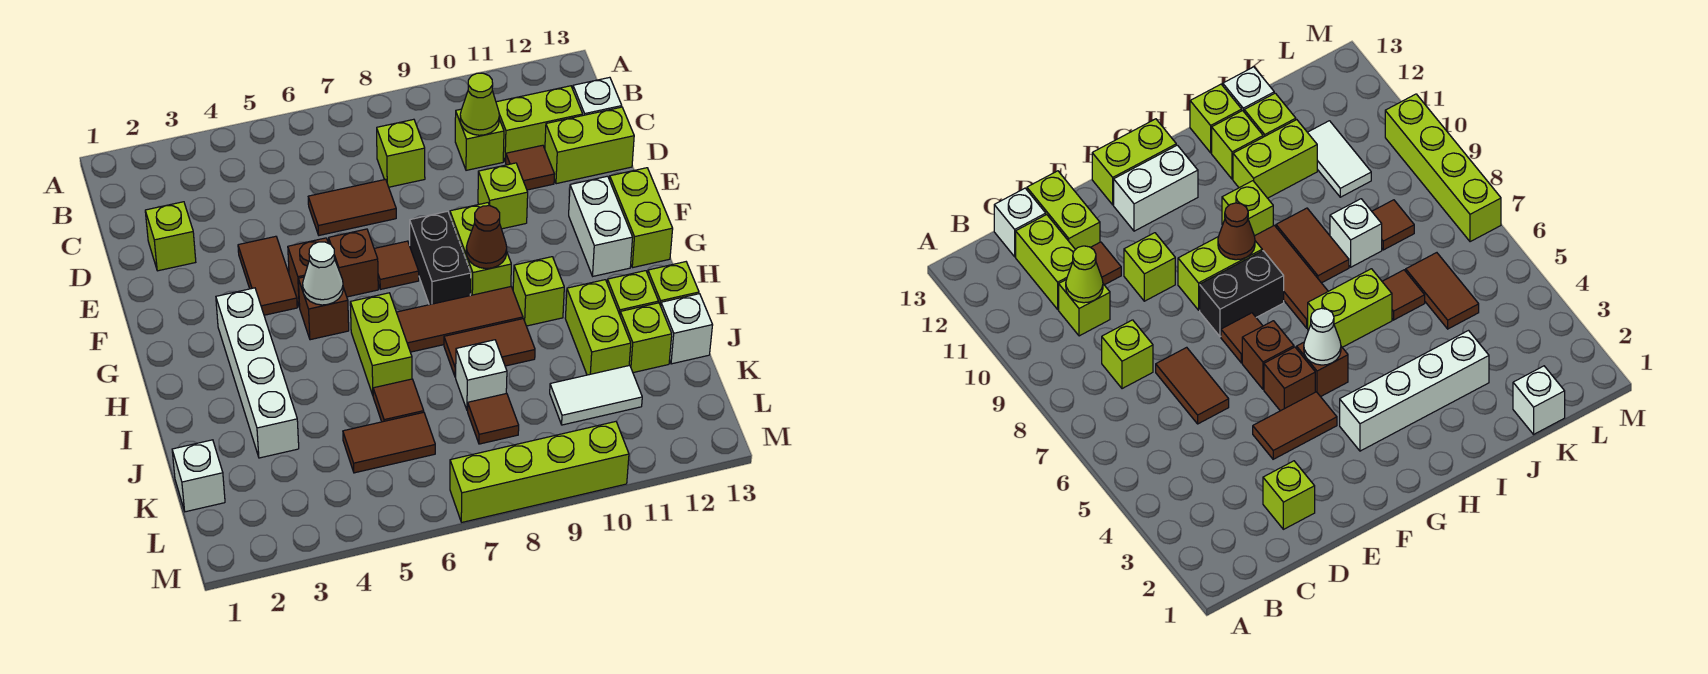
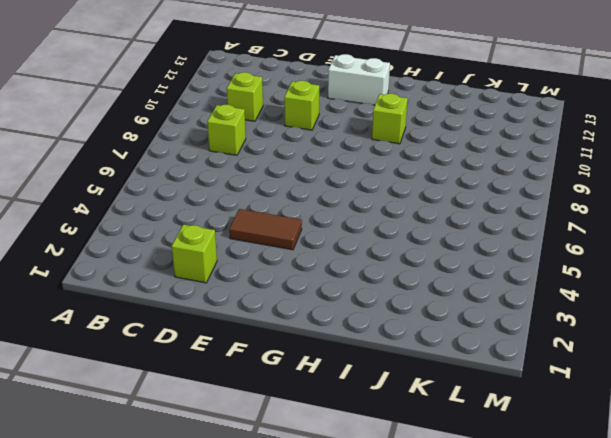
none -> lime 1x2 brick [496,86,583,162]
none -> white 1x1 brick [573,77,622,115]
none -> brown 1x2 tile [308,179,396,235]
none -> brown 1x1 tile [506,145,554,190]

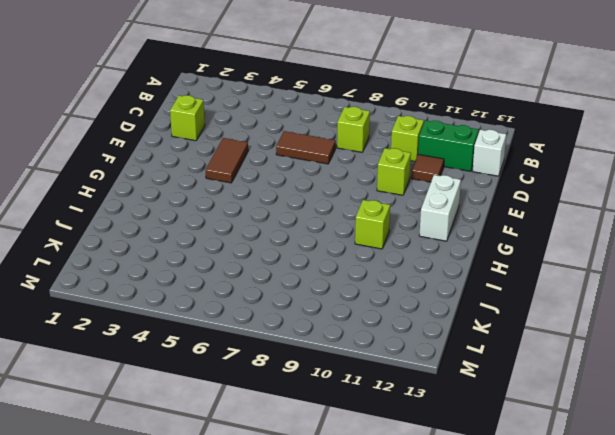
green 1x2 brick [418,120,479,171] -> lime 1x2 brick [496,86,583,162]
none -> lime 1x2 brick [545,107,634,184]
none -> brown 1x1 brick [288,238,328,307]
none -> brown 1x1 brick [329,229,378,297]
none -> brown 1x1 tile [374,241,419,289]

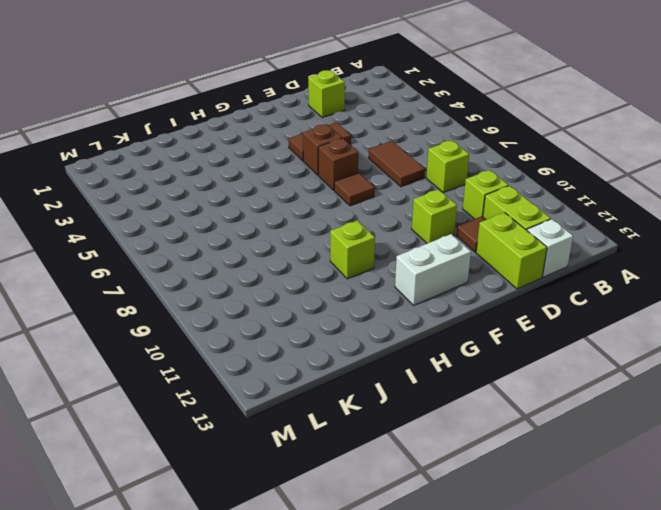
none -> black 1x2 brick [410,211,471,305]
none -> lime 1x2 brick [450,203,511,295]
none -> lime 1x2 brick [610,168,673,268]
none -> white 1x4 brick [216,288,299,458]

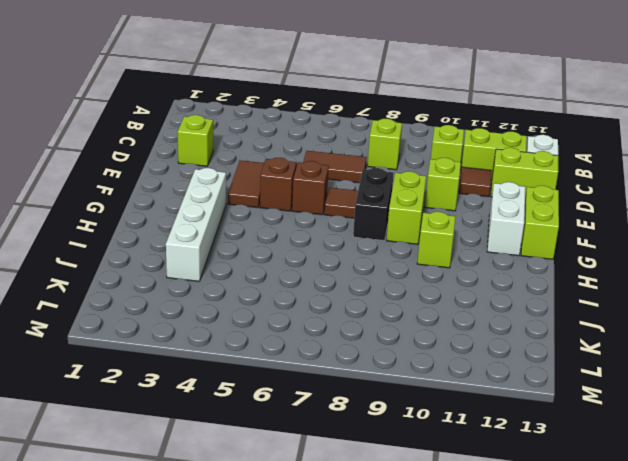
none -> brown 1x1 brick [298,277,349,340]
none -> lime 1x2 brick [350,293,412,395]
none -> brown 1x3 tile [396,287,523,352]
none -> brown 1x2 tile [444,319,535,377]

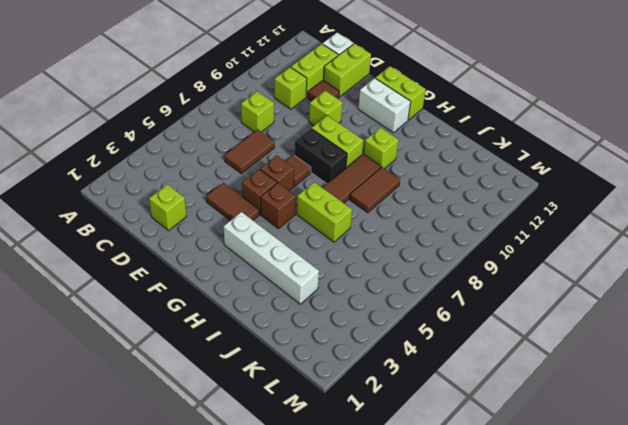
none -> lime 1x2 brick [565,280,631,375]
none -> lime 1x1 brick [607,271,658,315]
none -> lime 1x1 brick [648,262,699,306]
none -> brown 1x1 tile [373,379,424,422]

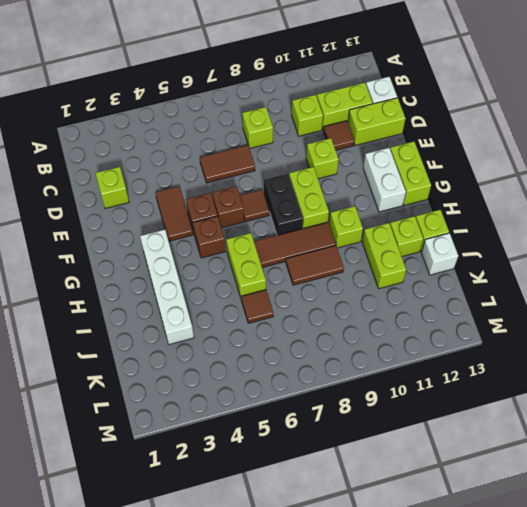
none -> white 1x1 brick [455,340,507,410]
none -> lime 1x1 brick [620,303,672,373]
none -> white 1x1 brick [172,440,225,512]
none -> brown 1x2 tile [343,412,435,473]

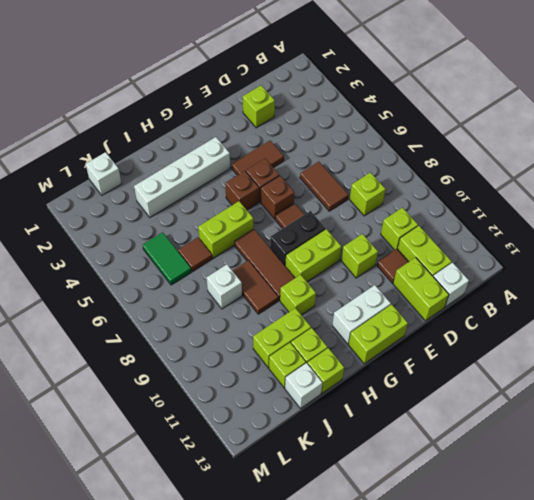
green 1x2 tile [143,232,191,285] -> brown 1x2 tile [343,412,435,473]
none -> brown 1x1 tile [468,393,519,444]
none -> white 1x2 tile [550,365,642,425]
none -> lime 1x4 brick [450,422,629,522]
none -> lime 1x1 cone [460,73,499,135]

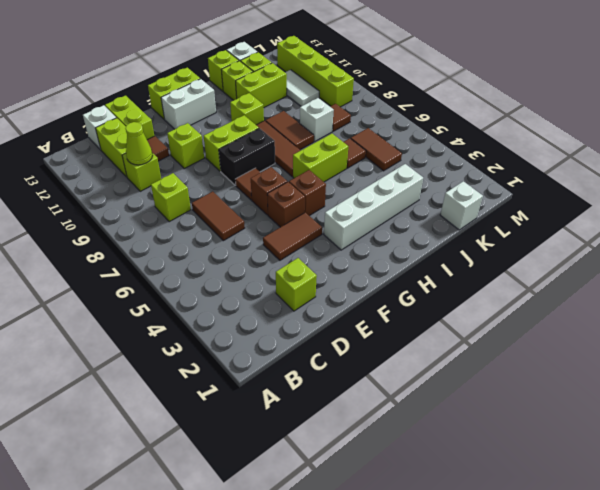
lime 1x4 brick [277,36,354,107] -> lime 1x4 brick moved to [450,422,629,522]
none -> white 1x1 cone [303,242,343,305]
none -> brown 1x1 cone [466,205,507,269]

